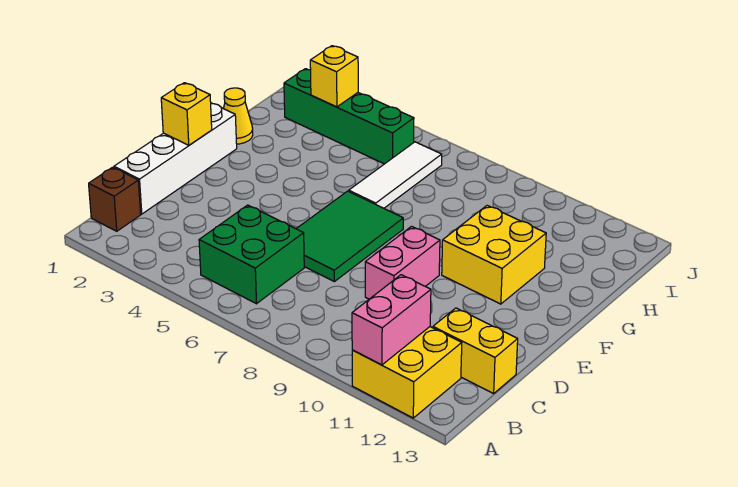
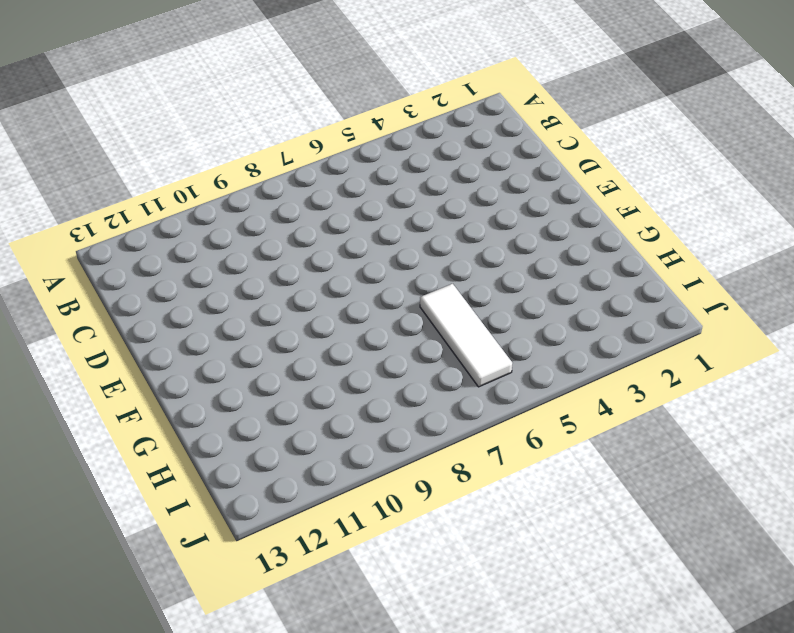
none -> yellow 2x2 brick [352,327,462,418]
none -> brown 1x1 brick [89,167,141,231]
none -> green 2x2 brick [199,205,304,304]

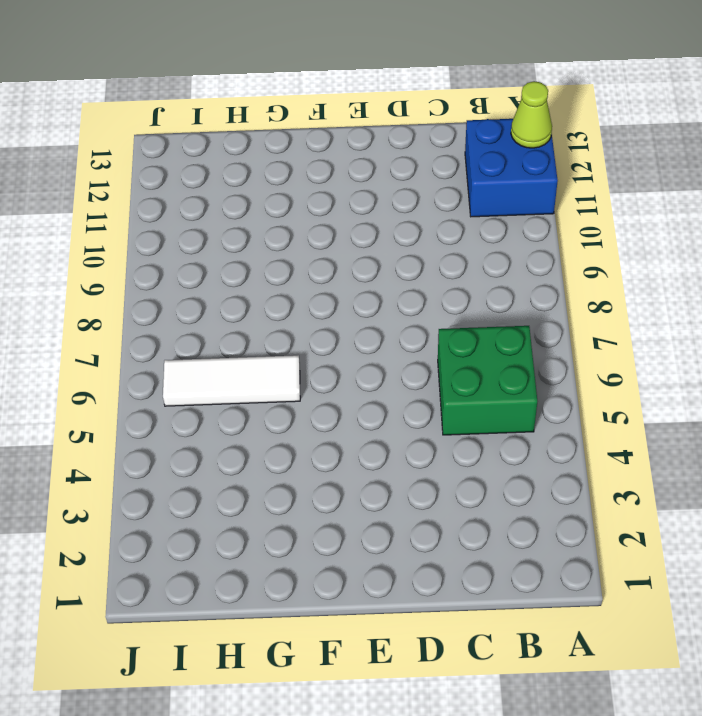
blue 2x2 brick [465,119,558,217] -> yellow 2x2 brick [352,327,462,418]
lime 1x1 cone [511,81,552,148] -> none
none -> brown 1x1 brick [89,167,141,231]
none -> white 1x4 brick [114,103,237,214]
none -> yellow 1x2 brick [433,308,518,394]

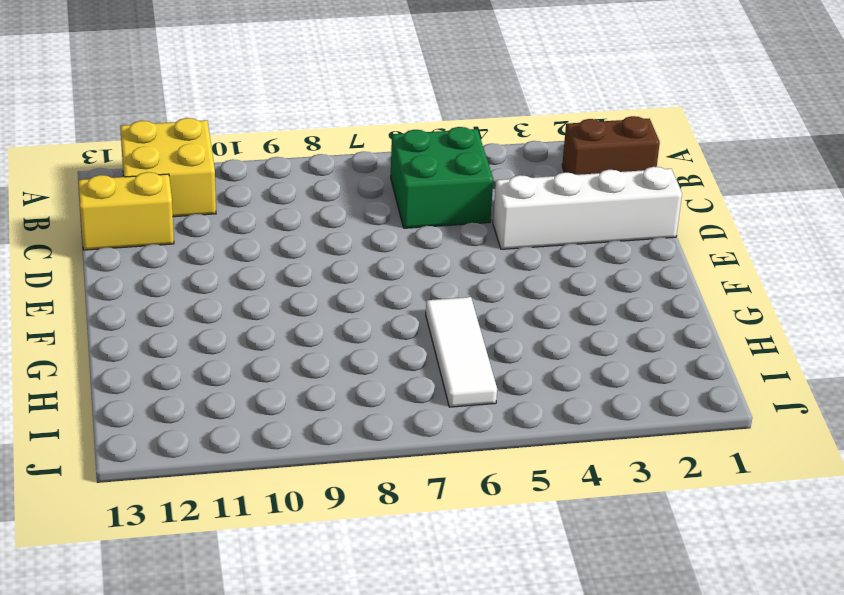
brown 1x2 brick [562,116,660,175] -> brown 1x1 brick [89,167,141,231]
white 1x4 brick [493,167,682,249] -> white 1x4 brick turned to [114,103,237,214]
none -> green 2x3 tile [296,191,403,282]
none -> pink 1x2 brick [365,227,440,299]
none -> yellow 2x2 brick [442,206,546,304]

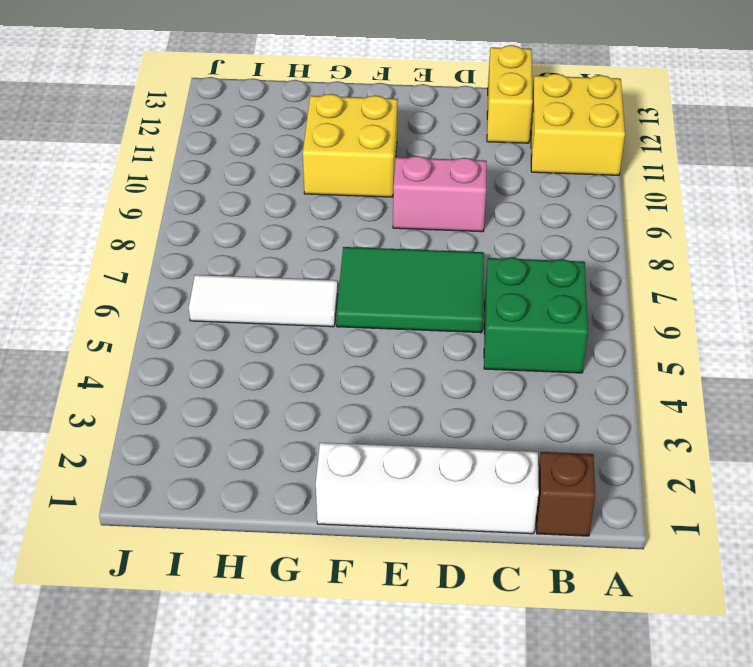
none -> yellow 1x1 cone [224,88,253,144]
none -> green 1x4 brick [284,69,414,164]
none -> pink 1x2 brick [352,275,431,365]

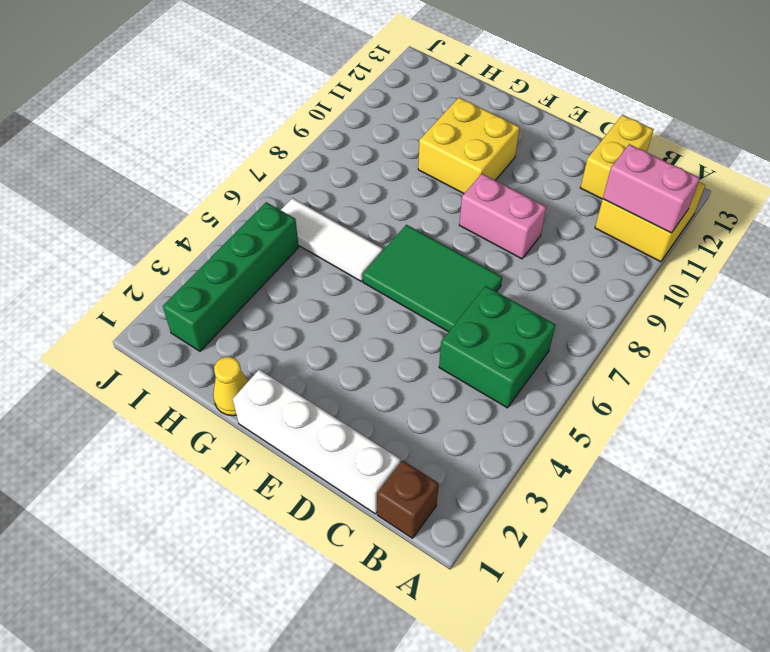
none -> yellow 1x1 brick [161,83,212,145]
none -> yellow 1x1 brick [310,46,358,107]

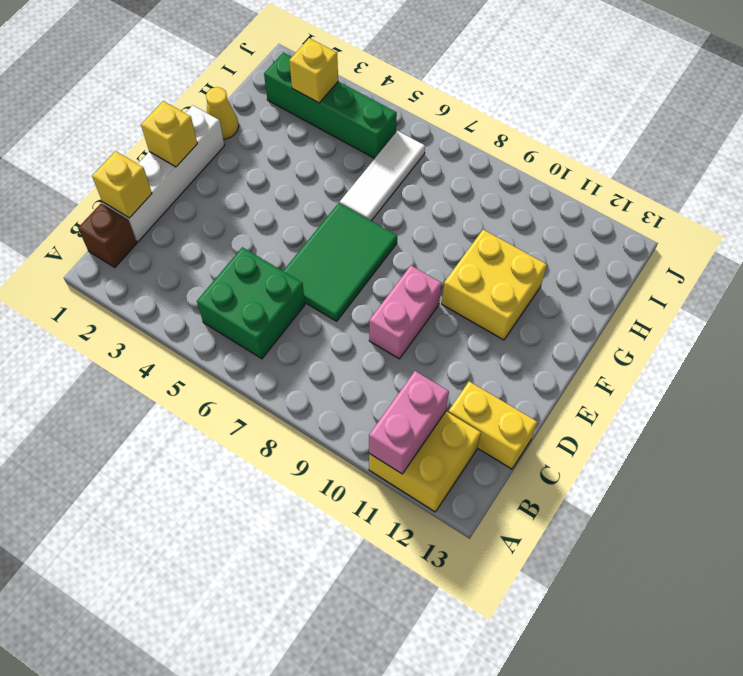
yellow 1x1 brick [92,151,152,218] -> none

